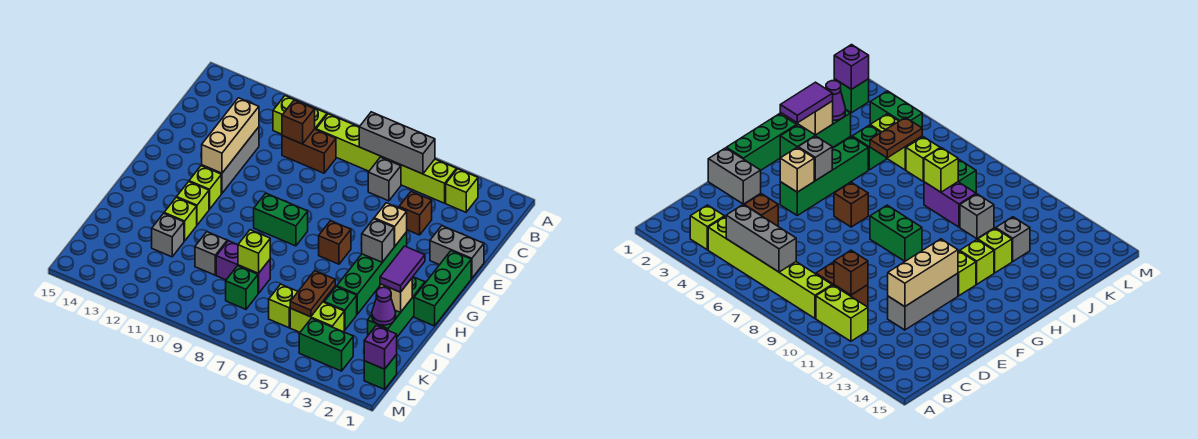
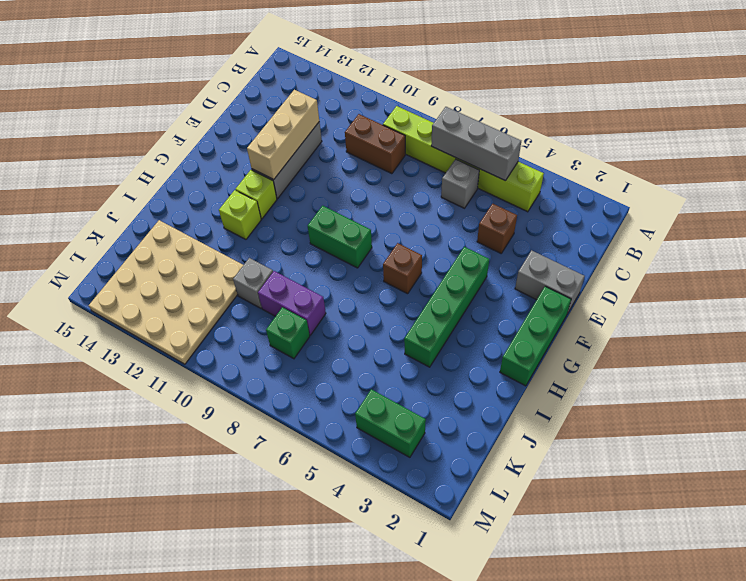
tan 4x4 plate [89,220,243,364] -> grey 1x1 brick [152,213,184,257]
none -> lime 1x1 brick [446,169,478,212]
none -> lime 1x2 brick [273,96,327,134]
none -> green 1x3 brick [368,277,425,337]
none -> lime 1x1 brick [164,197,197,241]

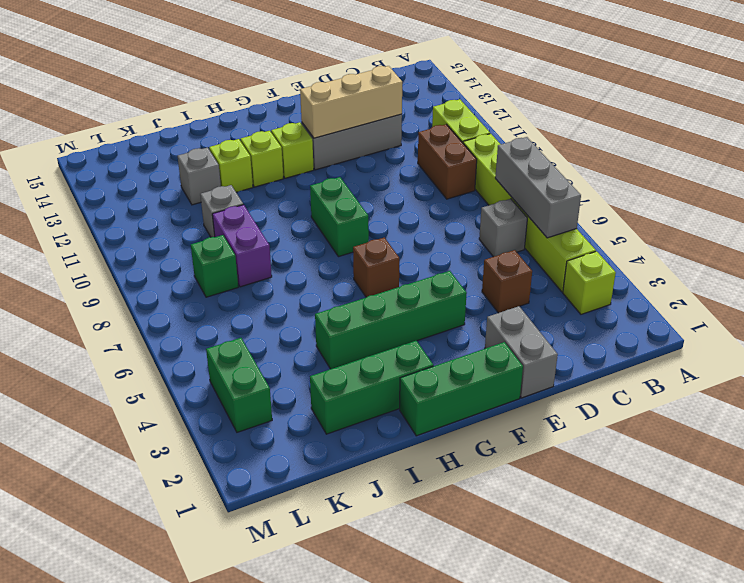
none -> green 1x1 brick [324,287,357,330]
none -> lime 1x2 brick [290,302,344,332]
none -> lime 1x1 brick [269,284,298,328]
none -> green 1x1 brick [364,355,397,389]

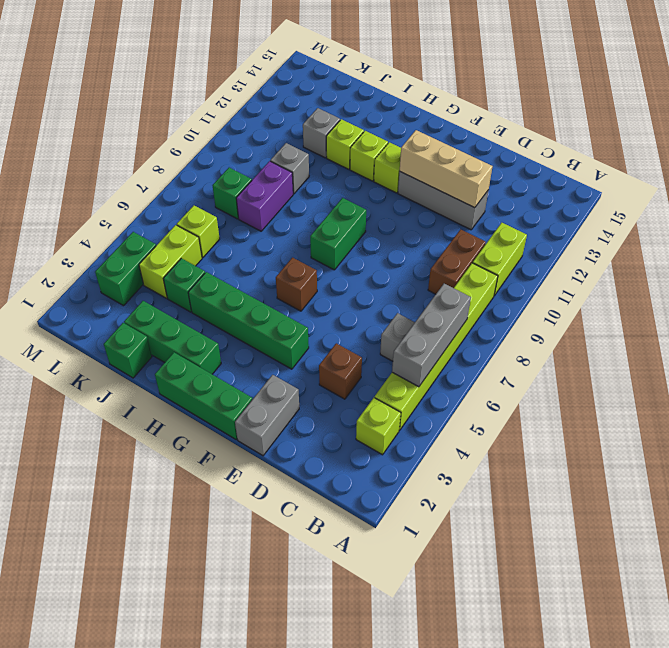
green 1x1 brick [104,323,152,378] -> green 1x1 brick moved to [364,355,397,389]
none -> brown 1x1 brick [282,100,315,144]
none -> tan 1x1 brick [374,203,407,246]
none -> grey 1x1 brick [362,219,395,262]
none -> tan 1x1 brick [380,278,412,313]

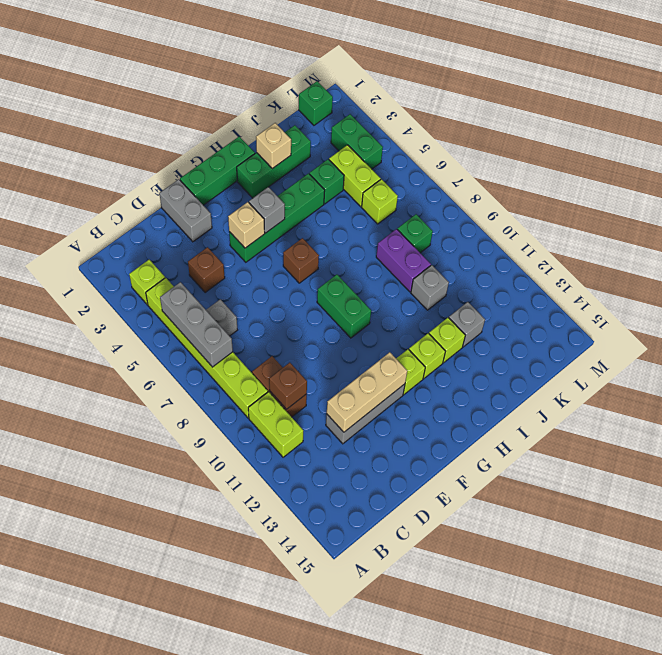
none -> purple 1x1 cone [372,287,396,325]
none -> brown 1x2 plate [290,271,335,317]
none -> lime 1x1 brick [238,230,270,273]
none -> purple 1x1 brick [364,326,397,369]

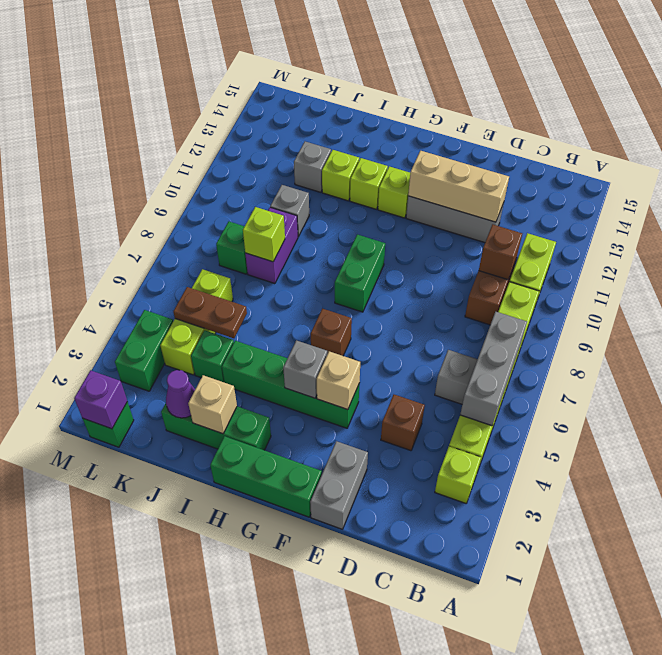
none -> purple 1x2 tile [380,246,425,292]

